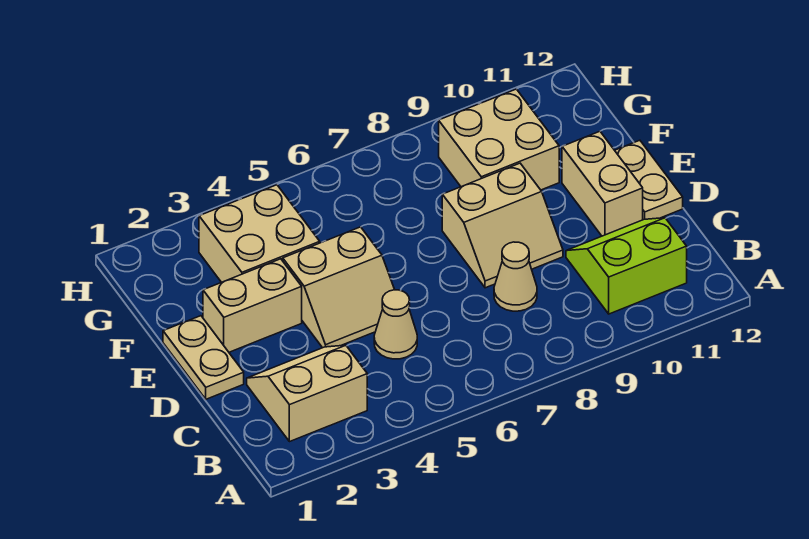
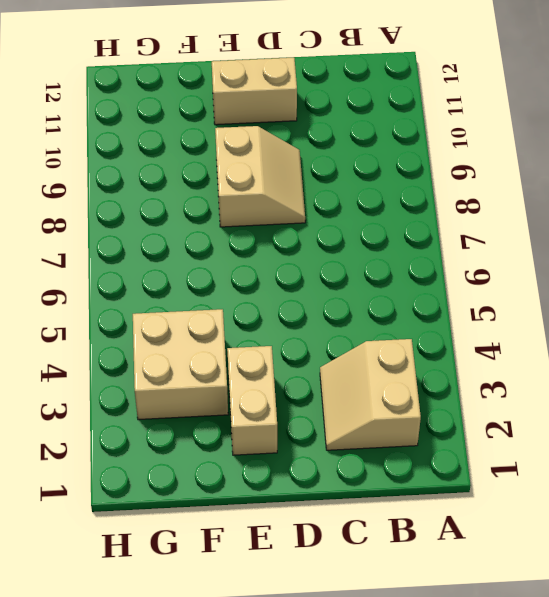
none -> lime 2x2 slope [566,218,687,314]
none -> tan 1x1 cone [374,290,417,359]
none -> tan 1x1 cone [494,242,537,311]

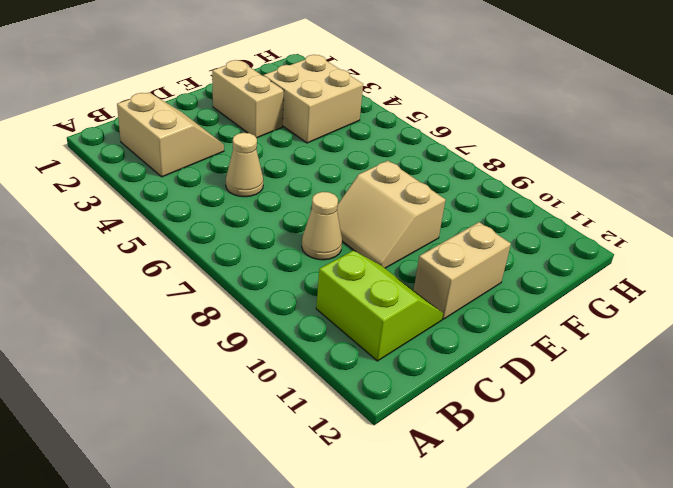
none -> tan 1x2 plate [163,316,244,399]
none -> tan 2x2 slope [283,227,395,348]
none -> tan 1x2 plate [615,140,683,220]

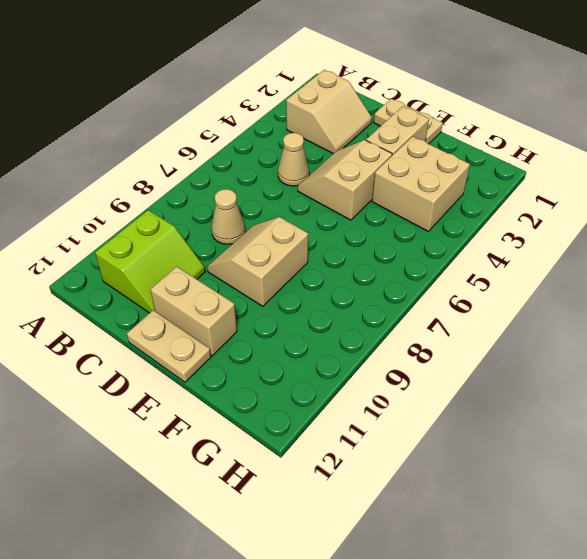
none -> tan 2x2 brick [439,89,559,190]

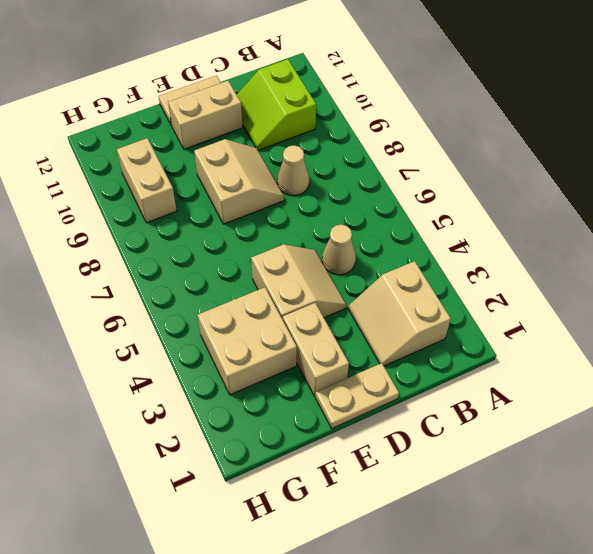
tan 1x2 brick [117,138,177,223] -> tan 2x2 brick [439,89,559,190]

